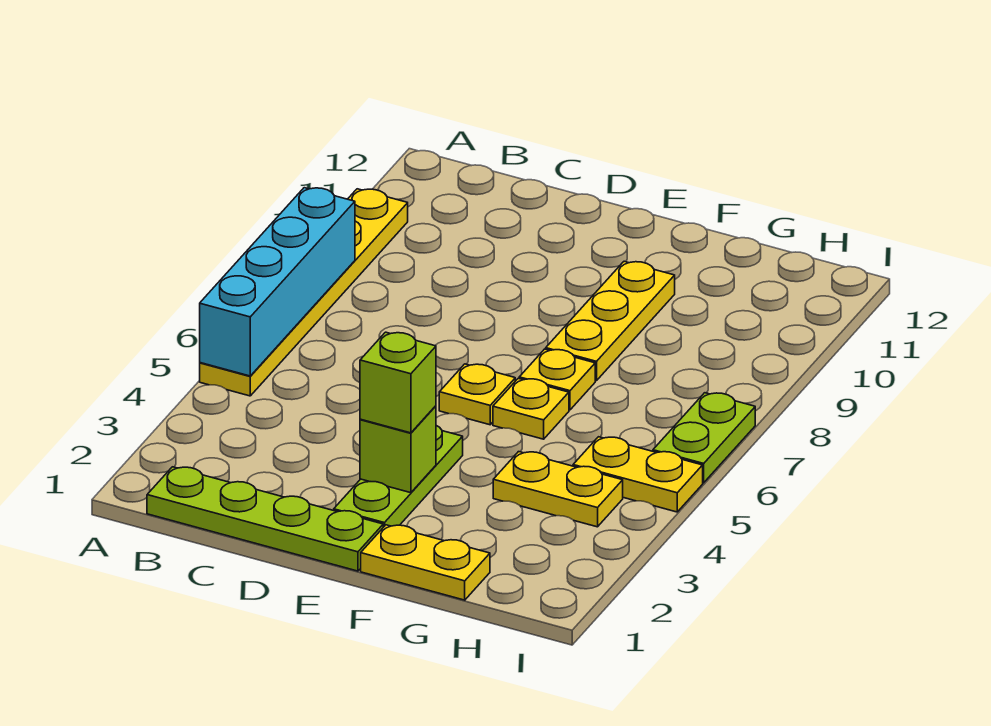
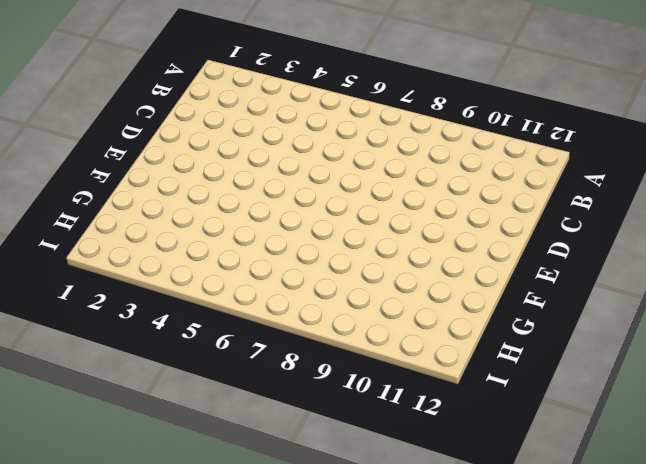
none -> yellow 1x6 plate [200,189,408,396]
none -> lime 1x4 plate [147,467,383,571]
none -> lime 1x3 plate [334,426,463,527]

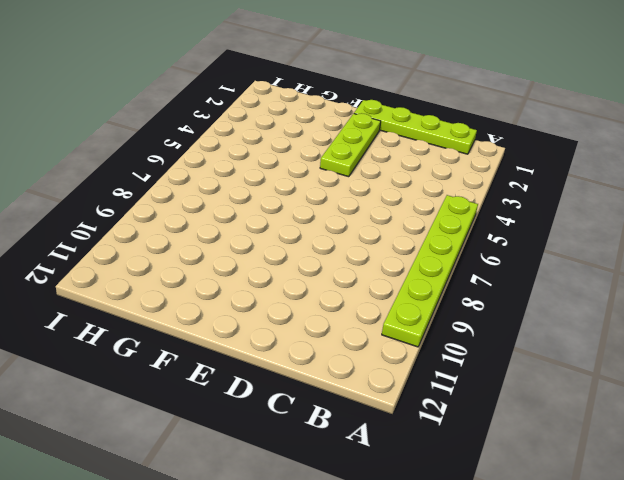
lime 1x6 plate [382,195,478,347] -> yellow 1x6 plate [200,189,408,396]
none -> yellow 1x1 plate [439,364,515,425]
none -> yellow 1x2 plate [361,525,490,600]
none -> yellow 1x1 plate [493,378,569,439]

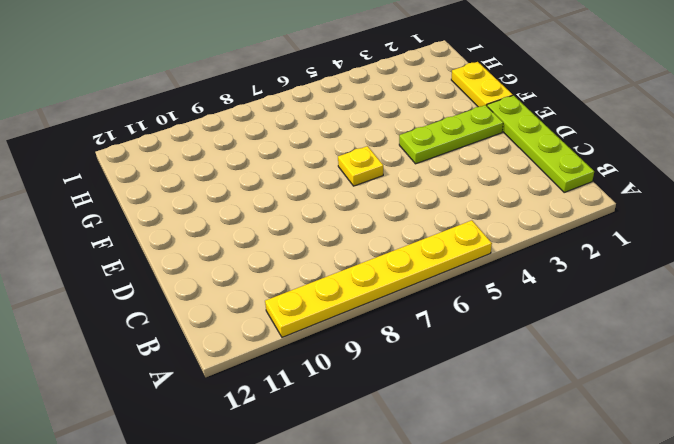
none -> yellow 1x1 plate [493,378,569,439]
none -> yellow 1x1 plate [519,349,595,410]
none -> yellow 1x3 plate [546,261,675,381]

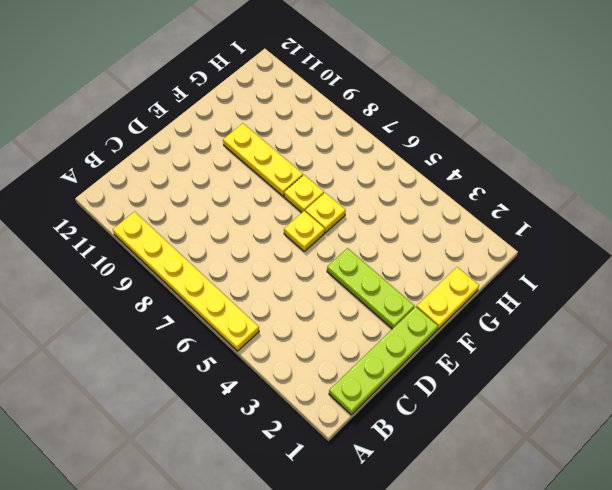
none -> yellow 1x2 plate [493,452,623,527]
none -> yellow 1x2 plate [573,437,703,512]
none -> lime 1x2 plate [653,393,755,483]

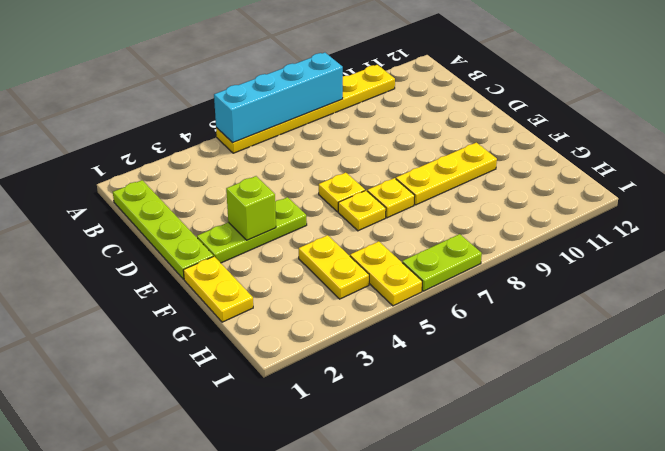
none -> lime 1x1 brick [360,332,436,433]

